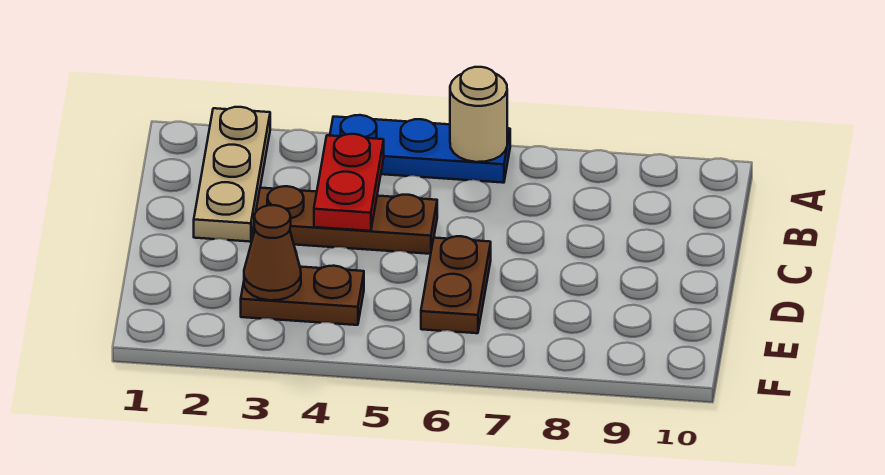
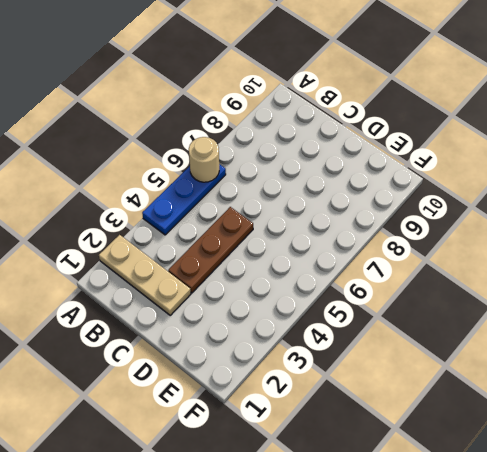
none -> brown 1x2 plate [421,236,491,333]
none -> brown 1x2 plate [241,266,364,325]

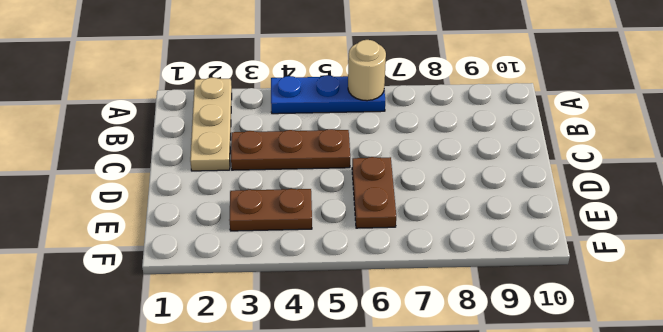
none -> red 1x2 plate [314,134,384,231]
none -> brown 1x1 cone [244,205,301,300]

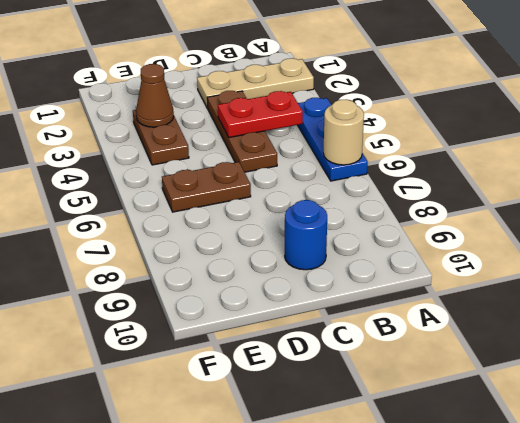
blue 1x1 round brick [285,200,327,270] -> none

